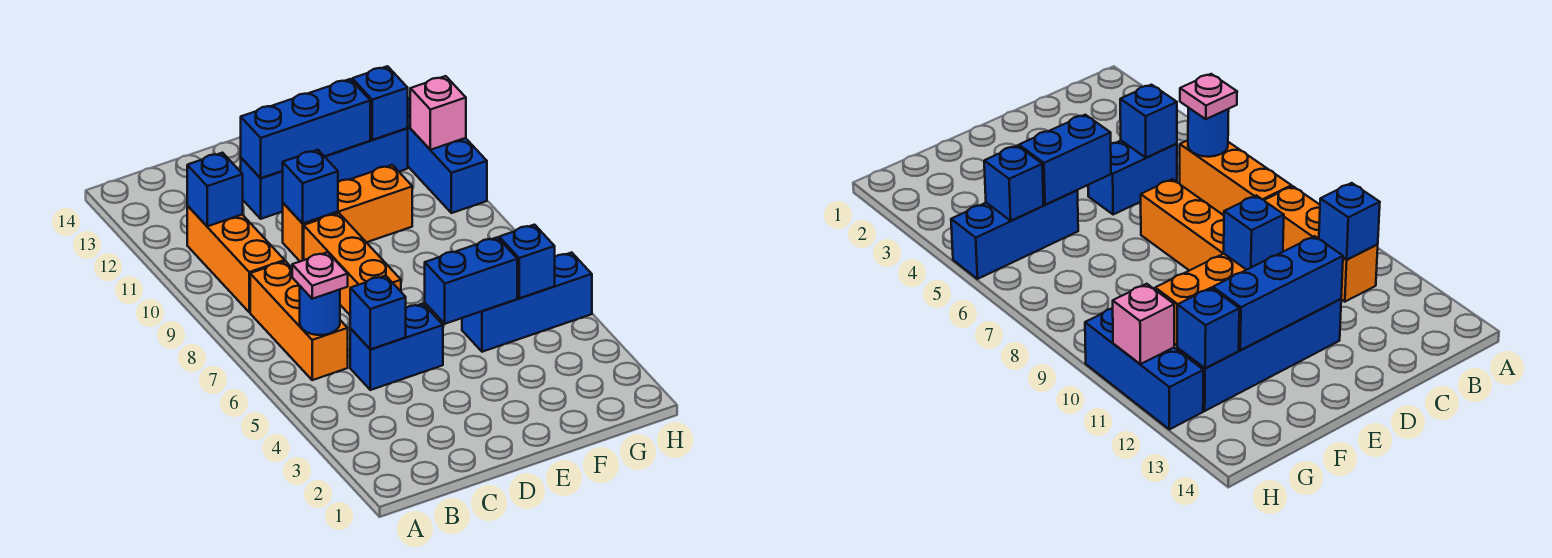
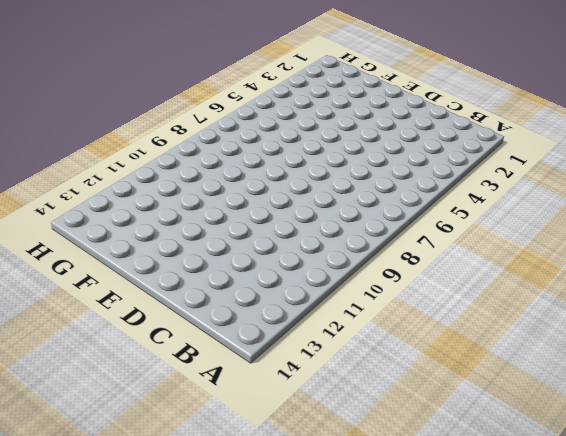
none -> orange 1x3 brick [250,261,348,380]
none -> orange 1x3 brick [187,206,285,312]
none -> blue 1x2 brick [350,304,443,390]

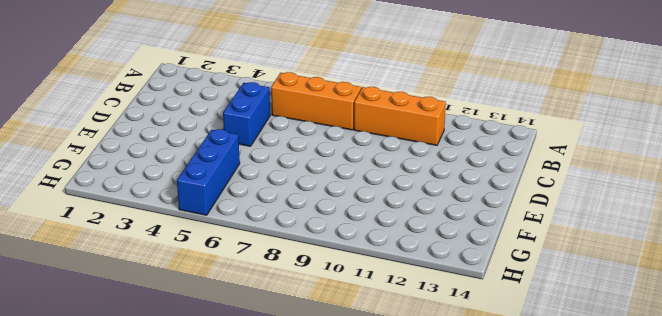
none -> orange 1x3 brick [304,213,401,315]
none -> orange 1x3 brick [283,165,412,261]
none -> blue 1x4 brick [241,128,408,219]

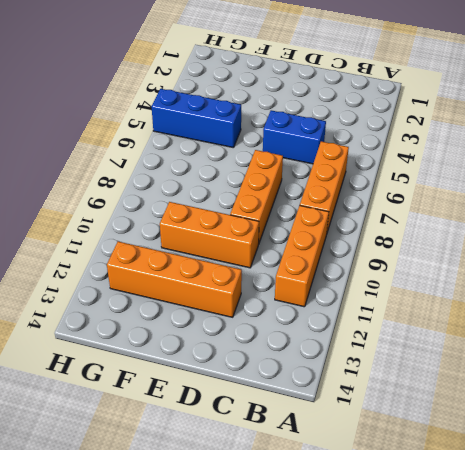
orange 1x4 brick [107,242,242,317] -> blue 1x4 brick [241,128,408,219]
none -> blue 1x3 brick [407,98,487,213]
none -> blue 1x1 round brick [300,286,340,335]
none -> blue 1x1 brick [187,153,243,226]

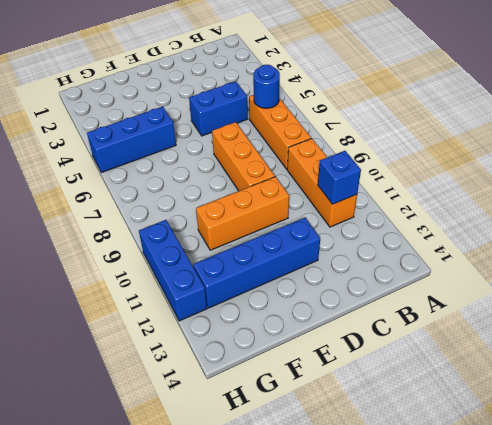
none -> blue 1x1 brick [350,276,406,349]
none -> blue 1x1 brick [283,150,338,223]
none -> blue 1x3 brick [241,79,370,178]

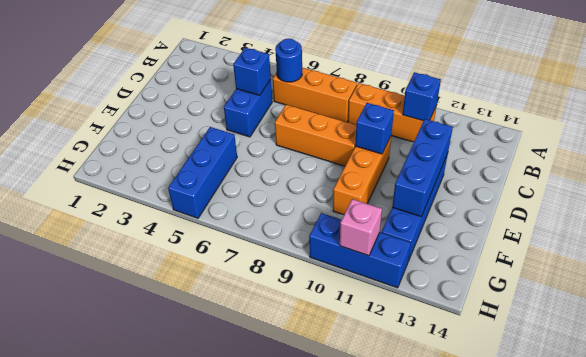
none -> blue 1x2 brick [425,237,517,324]
none -> blue 1x1 brick [499,225,555,298]
none -> blue 1x1 brick [352,66,408,140]

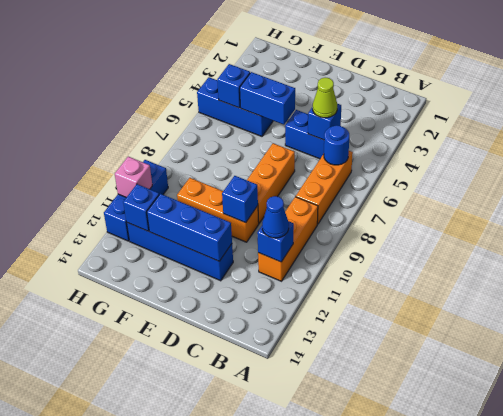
blue 1x1 cone [262,196,289,238] -> none
lime 1x1 cone [313,78,337,118] -> none
none -> pink 1x1 plate [292,252,348,299]

